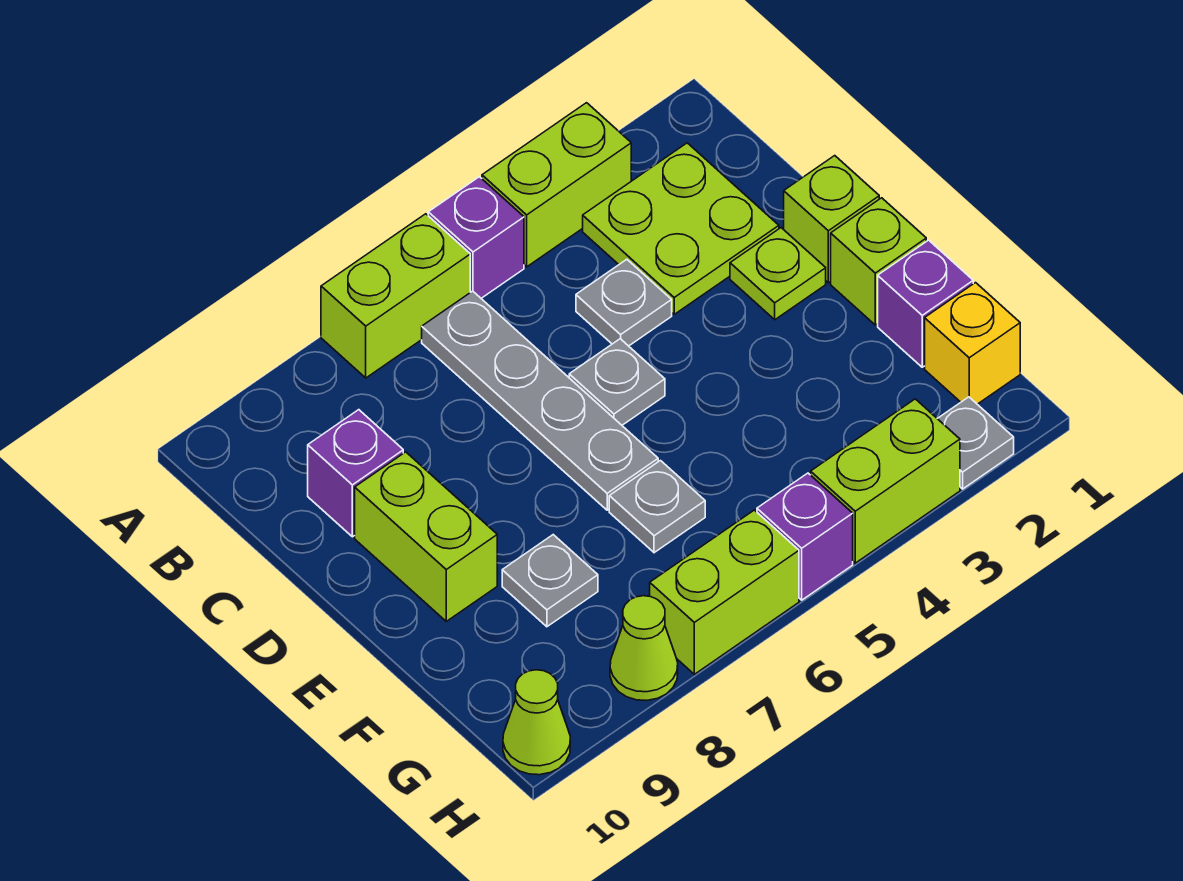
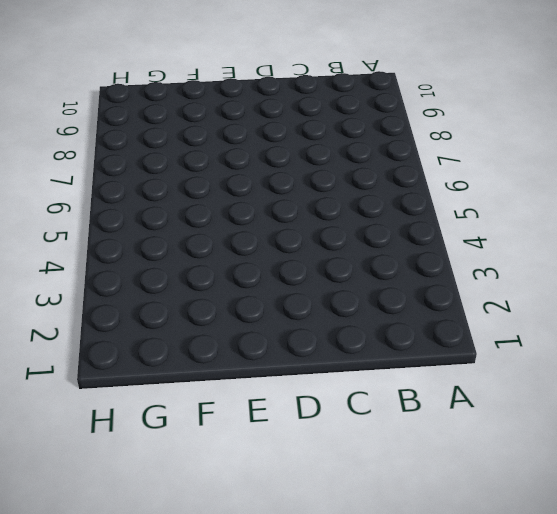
none -> lime 1x2 brick [482,103,631,267]
none -> purple 1x1 brick [428,177,524,298]
none -> lime 1x2 brick [321,214,470,378]

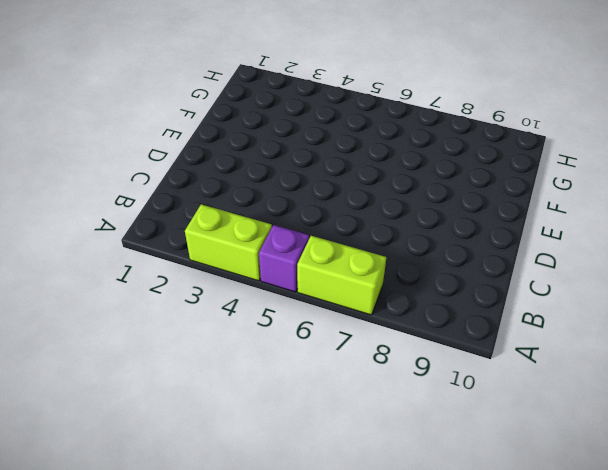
none -> lime 2x2 plate [583,143,779,314]
none -> grey 1x4 plate [422,291,658,510]
none -> grey 1x1 plate [576,259,672,346]

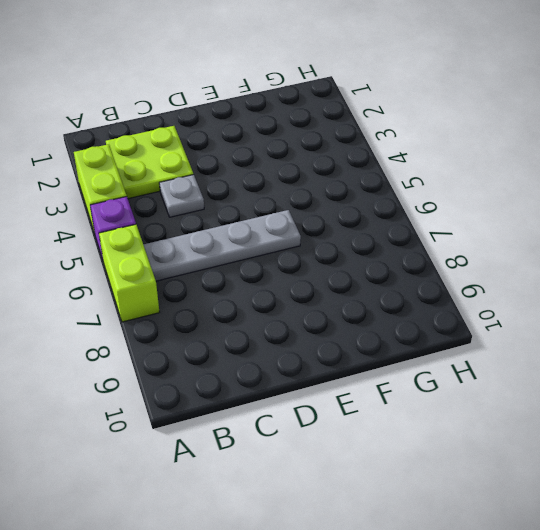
none -> purple 1x1 brick [308,410,403,537]
none -> lime 1x1 brick [784,156,879,283]
none -> lime 1x1 plate [730,228,826,320]

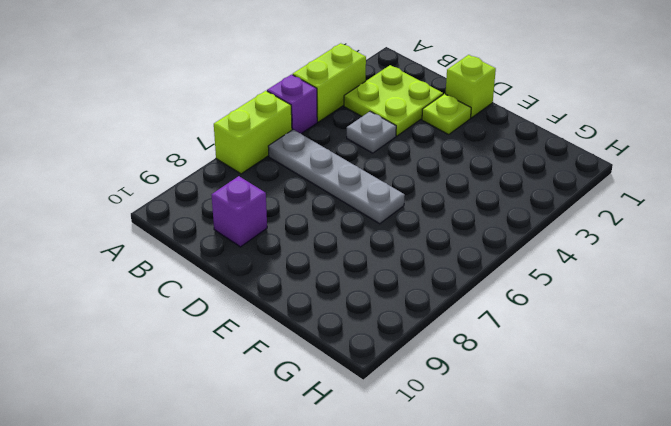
none -> grey 1x1 plate [569,339,665,425]
none -> lime 1x2 brick [355,452,497,621]
none -> lime 1x1 brick [831,198,926,325]

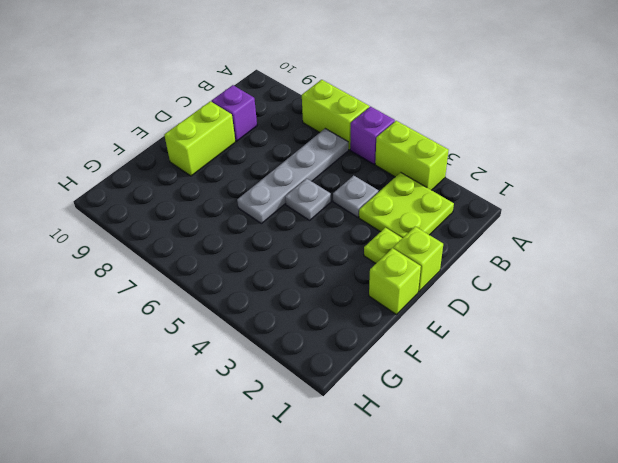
none -> purple 1x1 brick [878,240,973,367]
none -> grey 1x1 plate [609,461,705,553]
none -> grey 1x1 plate [502,535,598,627]

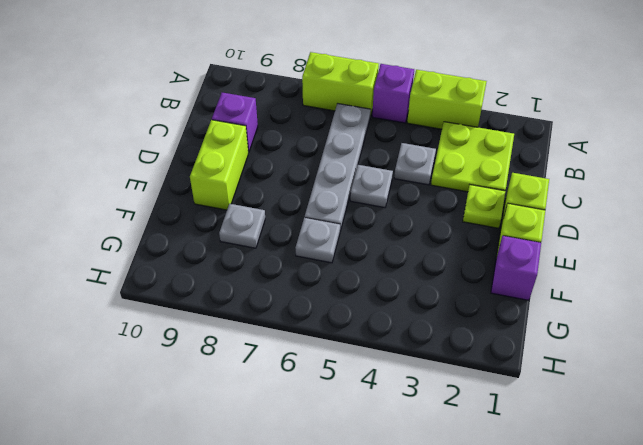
none -> yellow 1x1 brick [925,283,1020,404]
none -> grey 1x1 plate [937,397,1014,489]
none -> lime 1x2 brick [811,399,960,563]

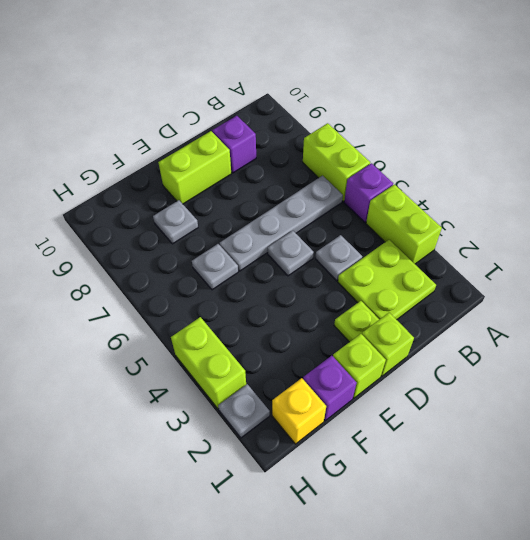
none -> purple 1x1 brick [757,473,853,600]
none -> lime 1x2 brick [650,510,799,674]
none -> lime 1x1 cone [610,596,678,700]

